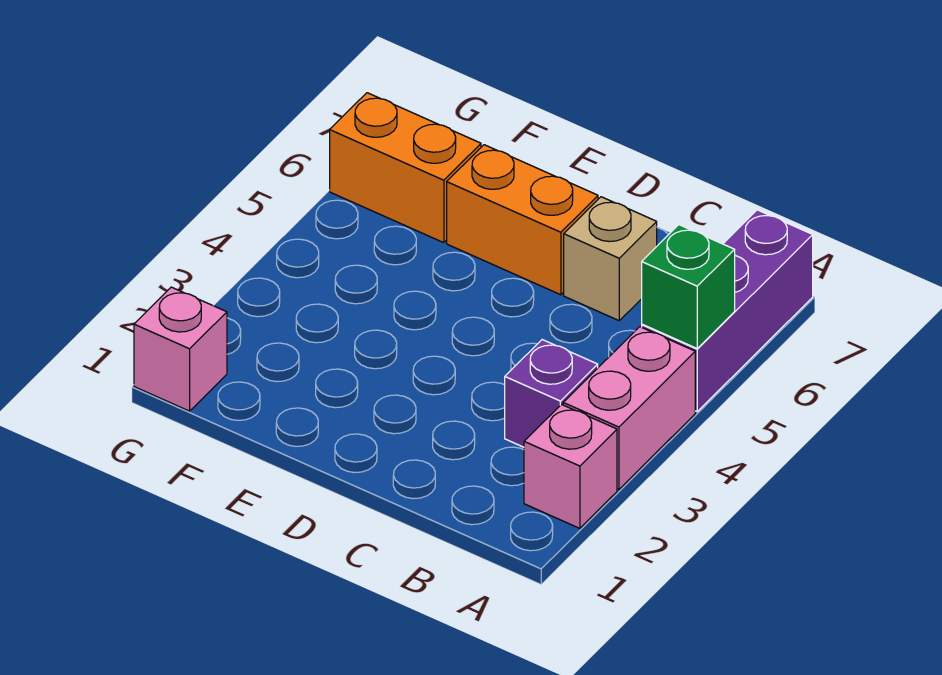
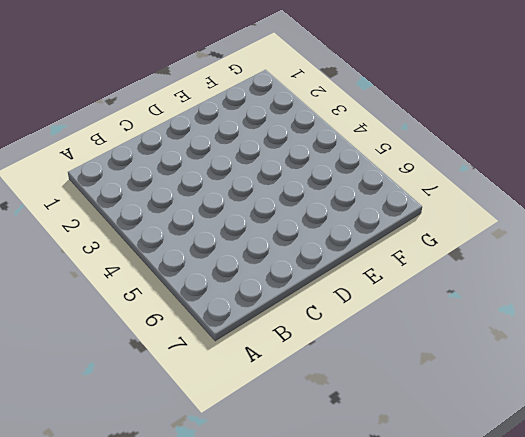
none -> pink 1x1 brick [524,404,617,528]
none -> pink 1x2 brick [563,327,695,489]

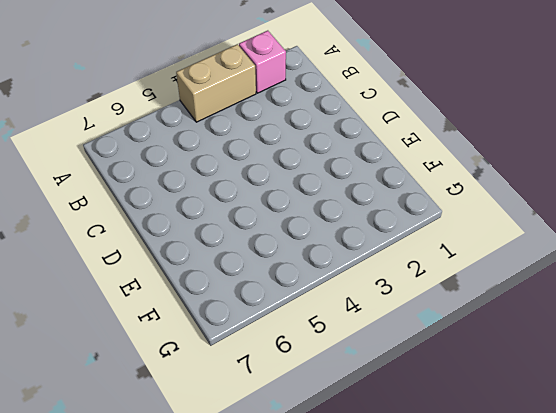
tan 1x2 brick [176,44,256,122] -> pink 1x2 brick [563,327,695,489]
none -> purple 1x3 brick [642,210,813,412]
none -> purple 1x1 brick [505,340,598,447]

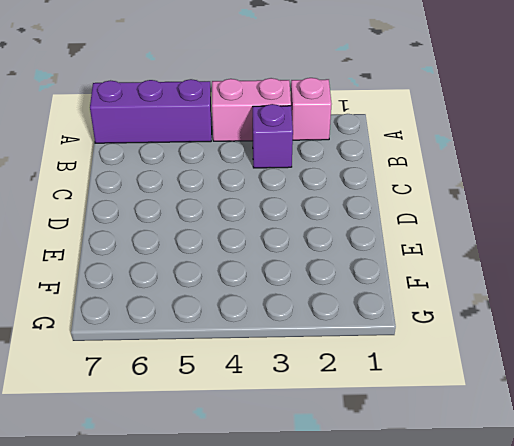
none -> tan 1x1 brick [564,197,657,320]
none -> orange 1x2 brick [447,145,598,295]

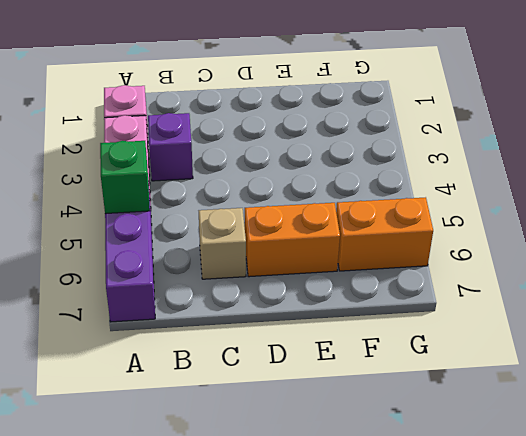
none -> pink 1x1 brick [134,287,227,411]

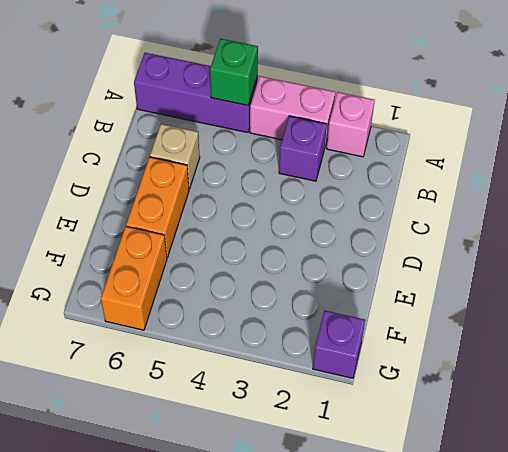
purple 1x1 brick [313,310,365,378] -> pink 1x1 brick [134,287,227,411]

